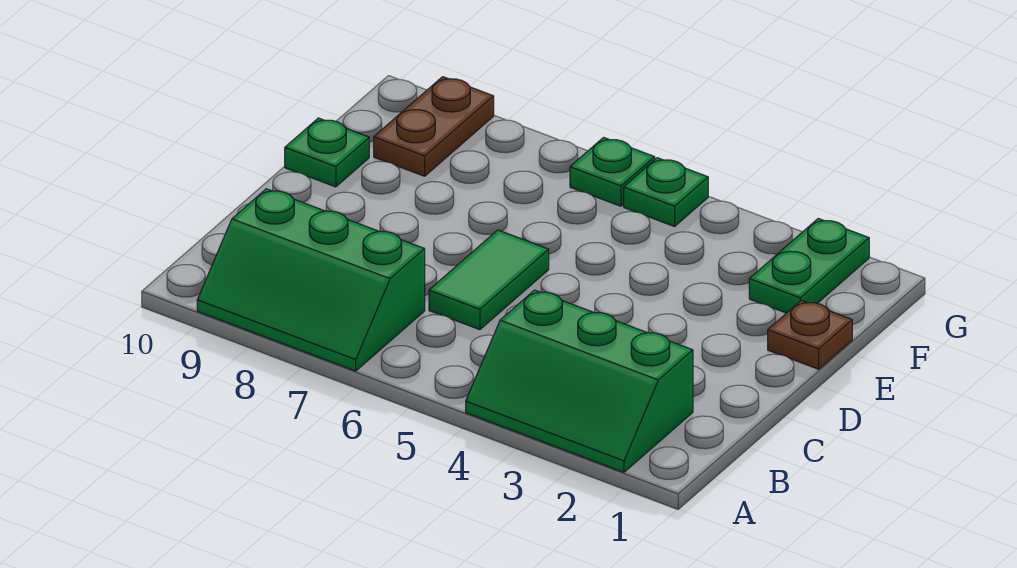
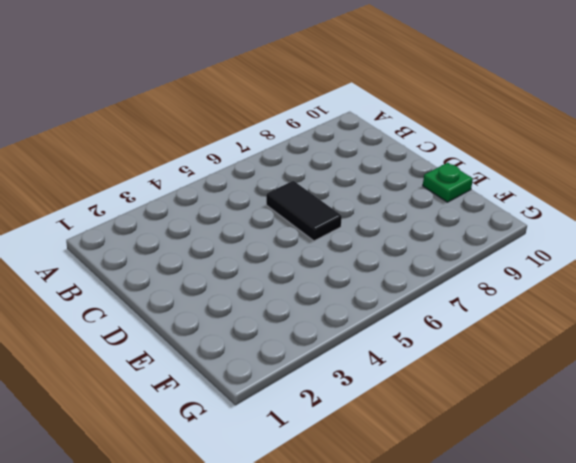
black 1x2 tile [266,181,342,241] -> green 1x2 tile [429,230,549,330]
none -> green 2x3 slope [466,290,693,472]
none -> green 2x3 slope [197,189,425,371]

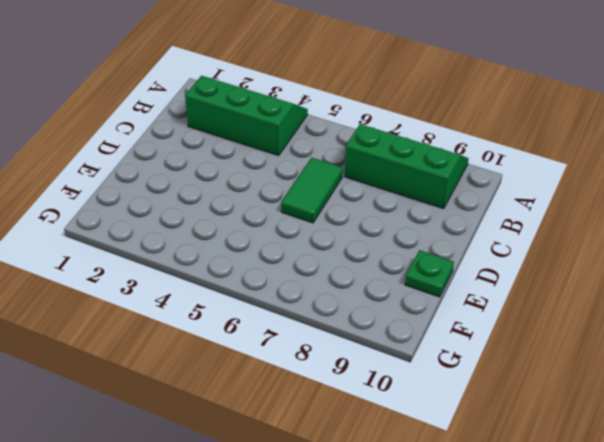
none -> brown 1x1 plate [768,300,852,369]
none -> green 1x2 plate [749,219,869,313]

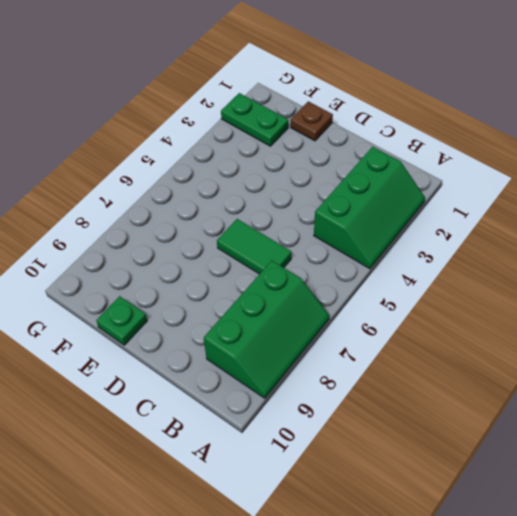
none -> brown 1x2 plate [374,77,494,176]
none -> green 1x1 plate [624,158,708,227]

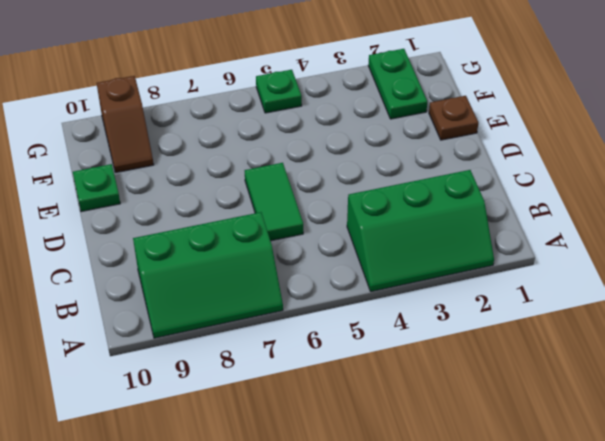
brown 1x2 slope [97,76,154,173] -> brown 1x2 plate [374,77,494,176]
none -> green 1x1 plate [570,138,655,206]

